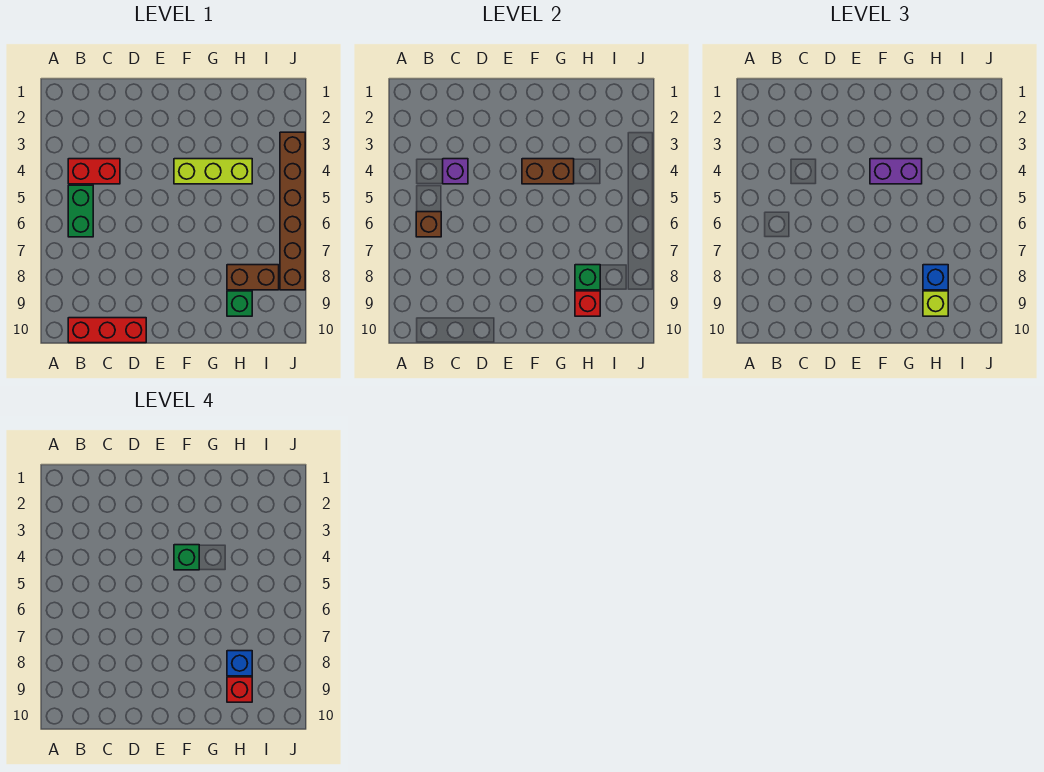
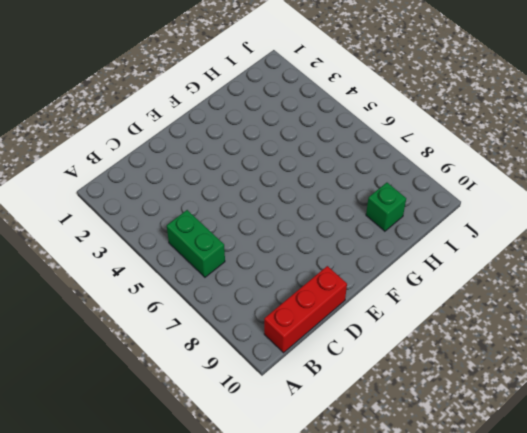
none -> red 1x2 brick [68,159,120,184]
none -> lime 1x3 brick [174,159,252,184]
none -> brown 1x2 brick [227,265,279,290]

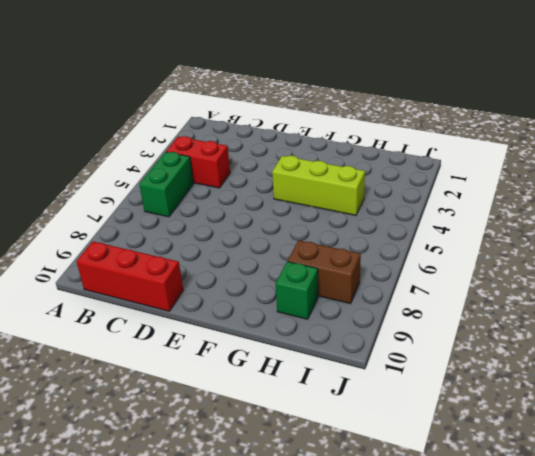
none -> brown 1x6 brick [280,132,305,290]
none -> brown 1x1 brick [416,212,441,237]
none -> purple 1x1 brick [443,159,468,184]

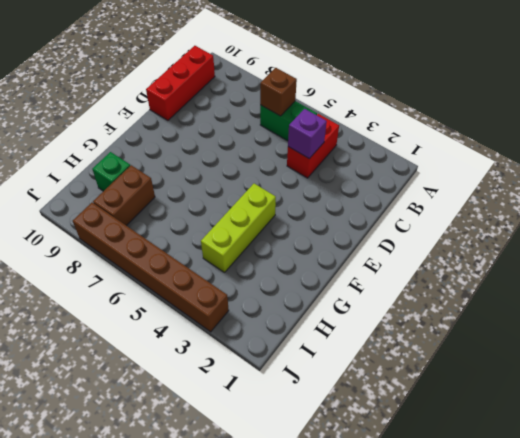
none -> brown 1x2 brick [522,159,574,184]
none -> green 1x1 brick [575,265,600,290]
none -> red 1x1 brick [575,291,600,316]

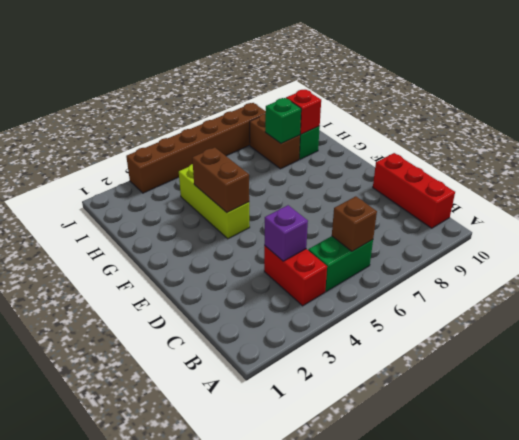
none -> purple 1x2 brick [870,159,922,184]
none -> blue 1x1 brick [923,265,948,290]
none -> lime 1x1 brick [923,291,948,316]

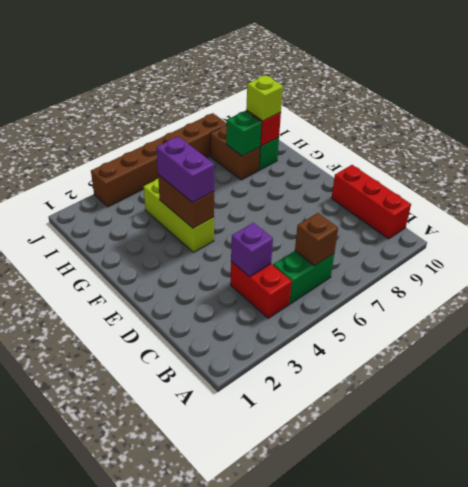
none -> blue 1x1 brick [923,265,948,290]
none -> green 1x1 brick [174,545,199,570]
none -> blue 1x1 brick [227,651,252,676]

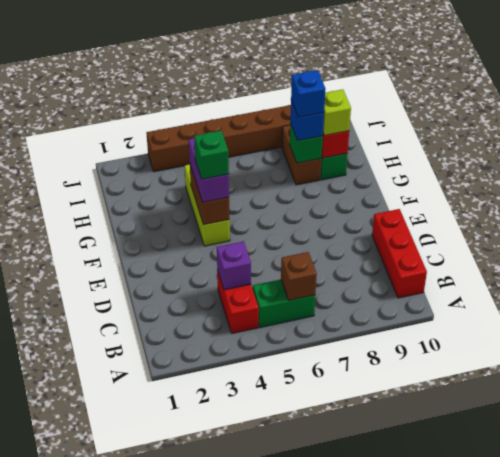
none -> red 1x1 brick [227,677,252,702]

